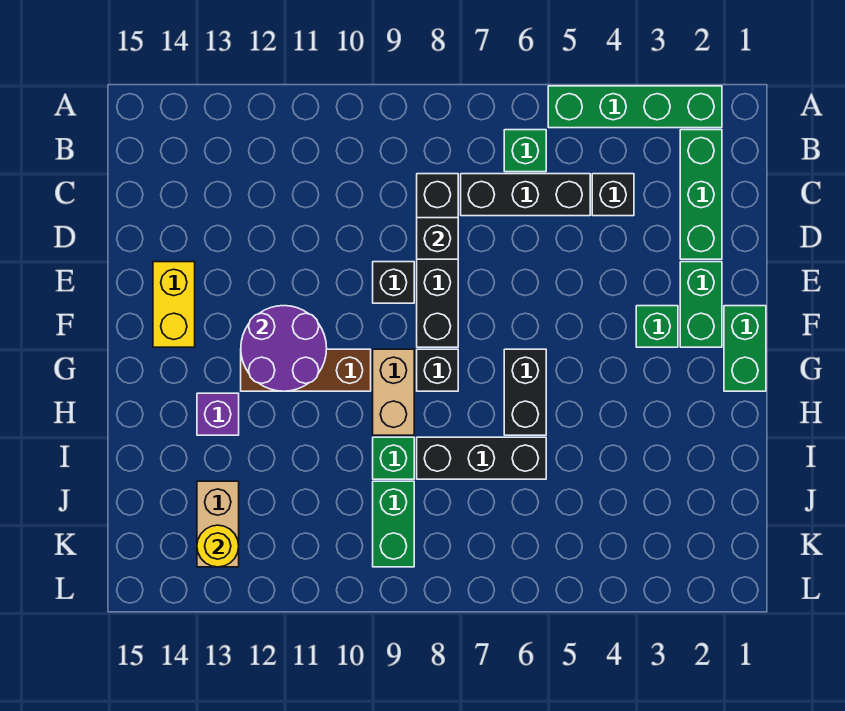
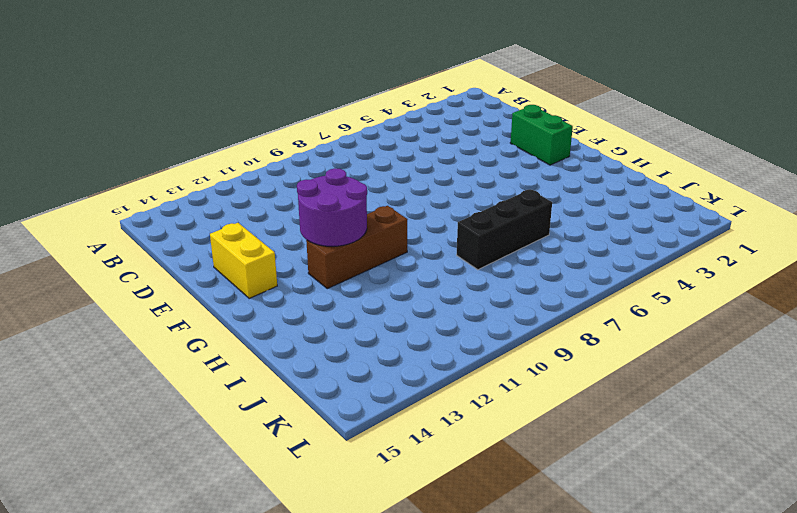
none -> green 1x4 brick [548,86,722,128]
none -> green 1x3 brick [680,130,722,259]
none -> green 1x1 brick [504,130,546,172]

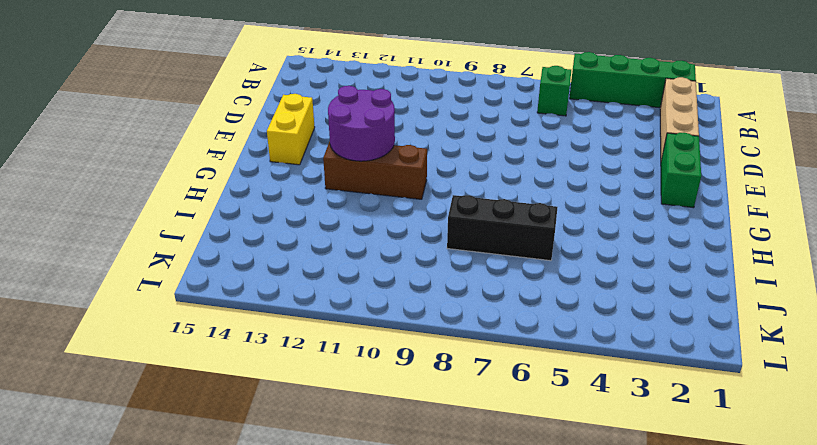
tan 1x3 brick [660,77,699,160] -> green 1x3 brick [680,130,722,259]
none -> black 1x1 brick [592,174,634,216]
none -> black 1x3 brick [461,174,590,216]
none -> black 1x4 brick [417,174,458,347]

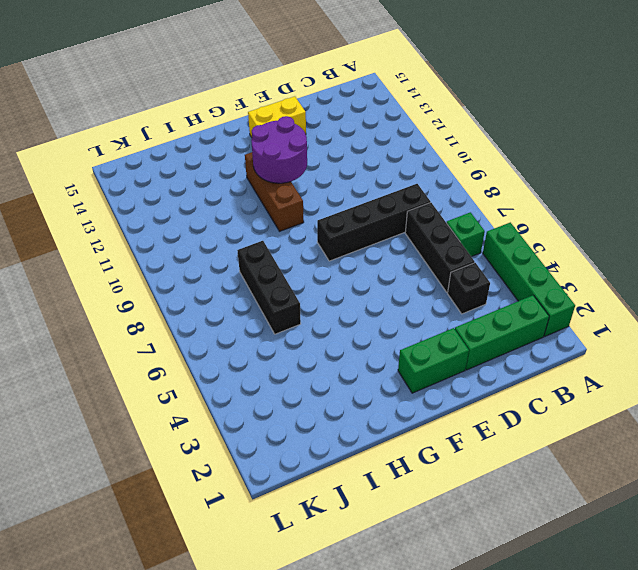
none -> black 1x1 brick [373,262,414,303]
none -> green 1x2 brick [724,306,766,391]
none -> green 1x1 brick [636,306,678,347]

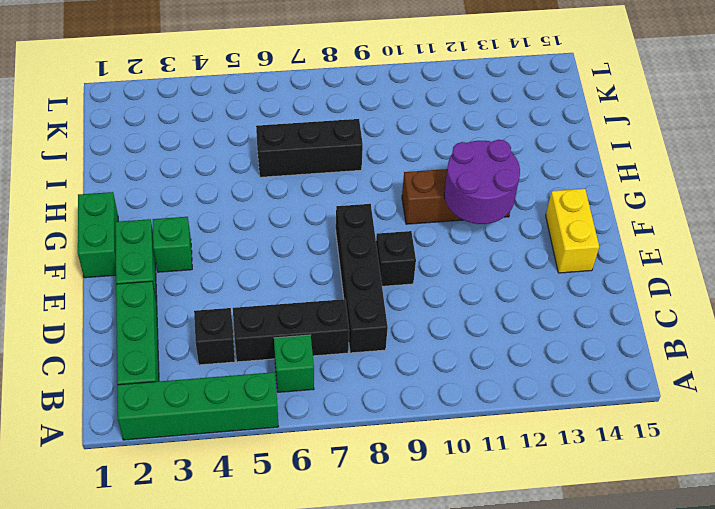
none -> black 1x2 brick [504,349,546,435]
none -> black 1x1 brick [417,349,458,391]
none -> tan 1x2 brick [373,349,414,435]

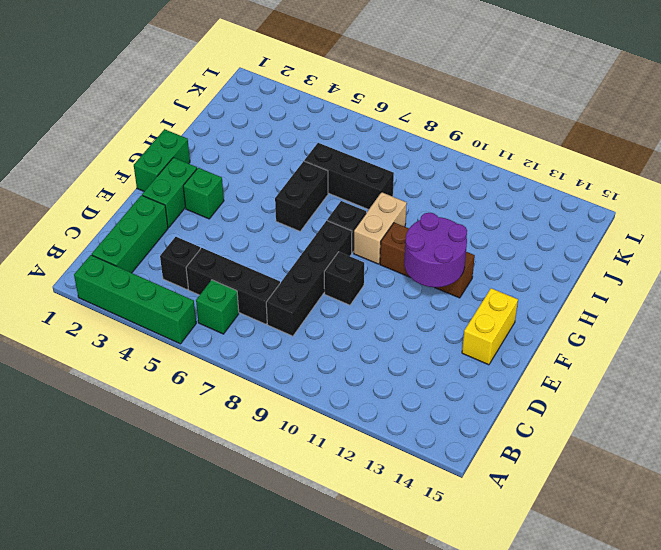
none -> purple 1x1 brick [197,393,239,435]
none -> green 1x1 brick [373,437,414,479]
none -> green 1x2 brick [373,481,414,567]

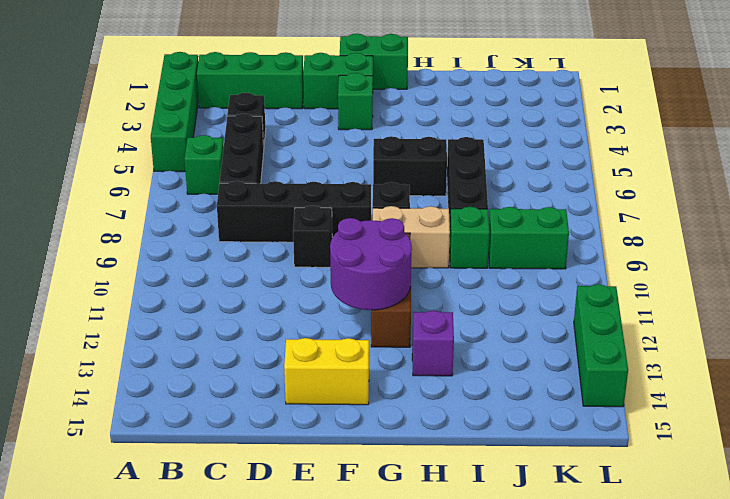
green 1x3 brick [574,284,628,407] -> none
none -> tan 1x2 brick [197,481,239,567]
none -> black 1x1 brick [417,218,458,259]
none -> yellow 1x1 round brick [197,525,239,567]

